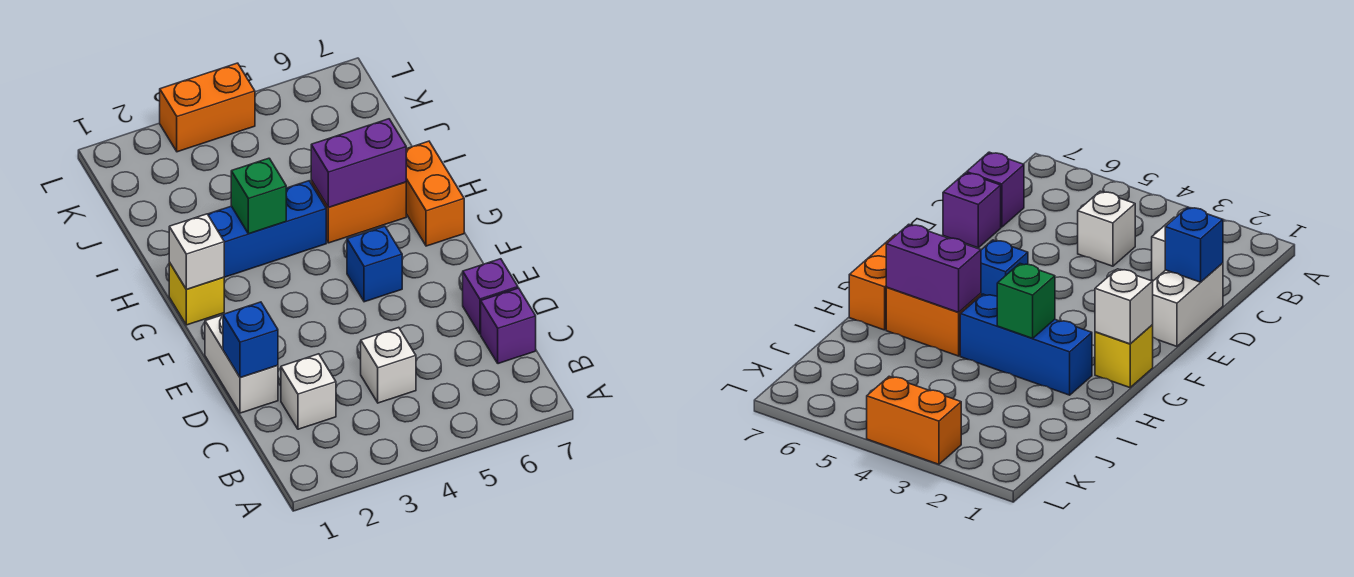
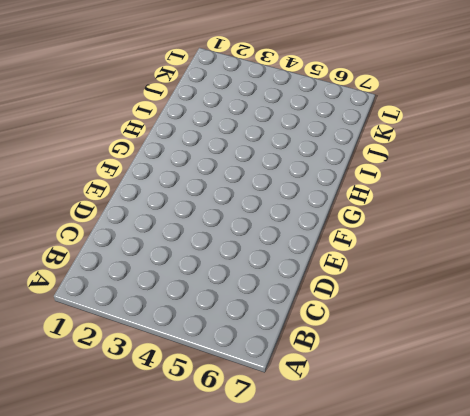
none -> white 1x1 brick [281,354,336,429]
none -> white 1x1 brick [361,328,416,403]
none -> purple 1x1 brick [481,288,536,364]

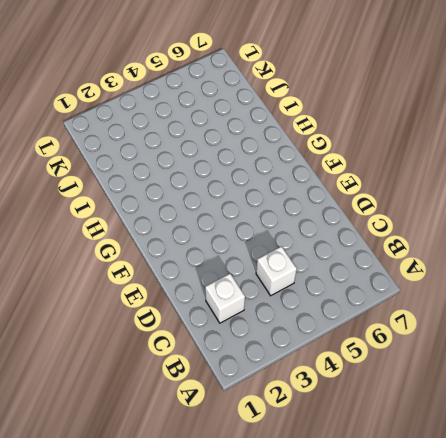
none -> purple 1x1 brick [481,288,536,364]
none -> white 1x2 brick [205,315,278,413]
none -> purple 1x1 brick [463,259,518,334]

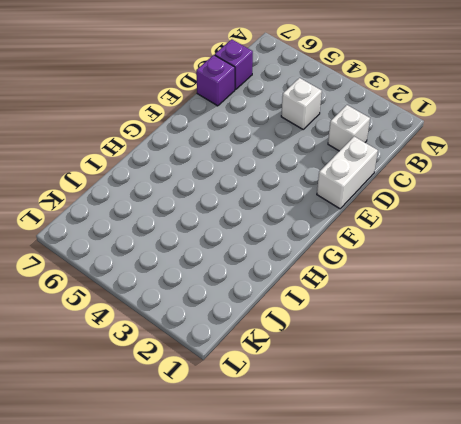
none -> blue 1x1 brick [347,226,402,302]
none -> yellow 1x1 brick [169,262,224,325]
none -> orange 1x2 brick [406,141,464,246]

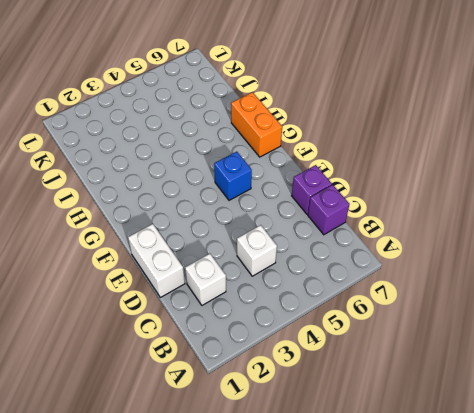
none -> yellow 1x1 brick [169,262,224,325]
none -> blue 1x3 brick [208,181,326,277]
none -> orange 1x2 brick [311,180,406,243]

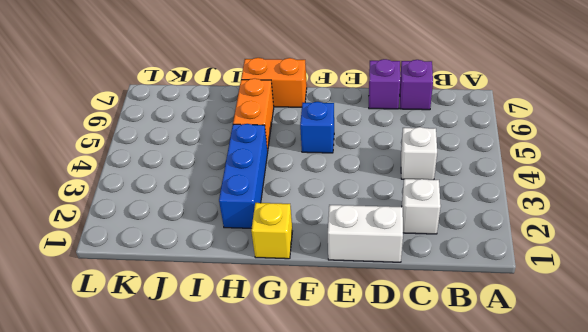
none -> orange 1x2 brick [160,63,255,152]
none -> blue 1x1 brick [223,302,278,378]
none -> white 1x1 brick [169,214,224,289]

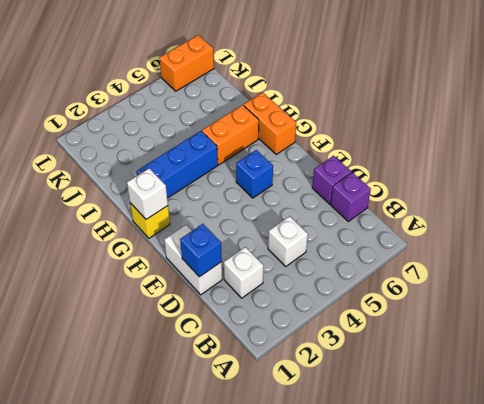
orange 1x2 brick [160,35,214,91] -> orange 1x2 brick moved to [160,63,255,152]
none -> green 1x1 brick [231,158,286,234]
none -> purple 1x2 brick [311,119,406,208]

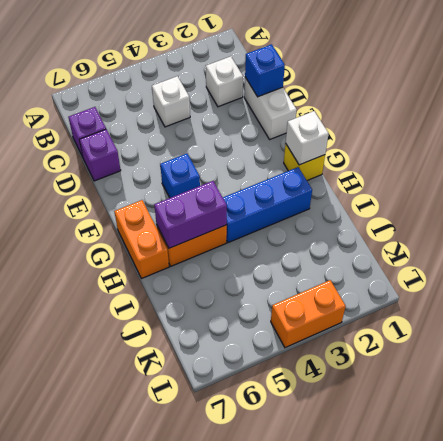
none -> green 1x1 brick [231,158,286,234]

